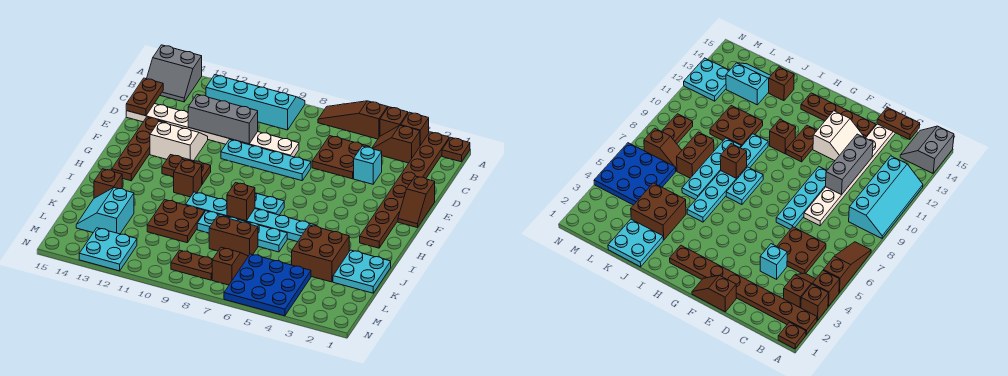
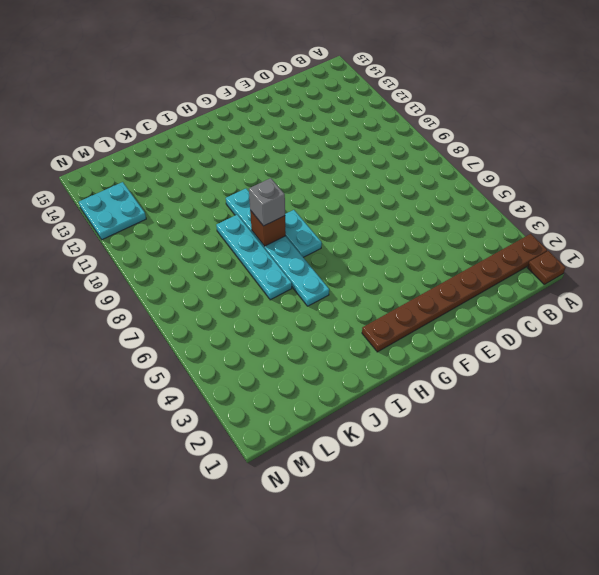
grey 1x1 brick [249,178,285,226] -> none
none -> brown 1x1 brick [401,112,429,145]
none -> brown 1x1 brick [380,107,408,136]
none -> brown 1x3 slope [318,101,388,139]
none -> cyan 2x4 slope [206,75,305,130]

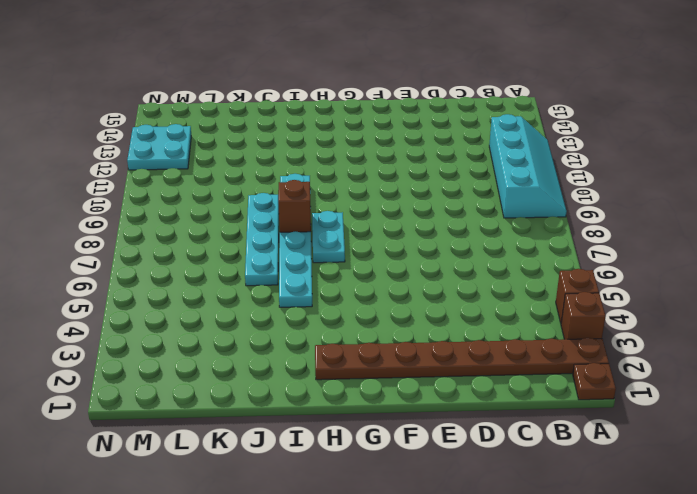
none -> brown 1x3 slope [318,101,388,139]
none -> grey 2x2 slope [147,45,202,102]
none -> brown 1x2 slope [372,125,420,163]
none -> brown 2x2 plate [312,136,370,179]

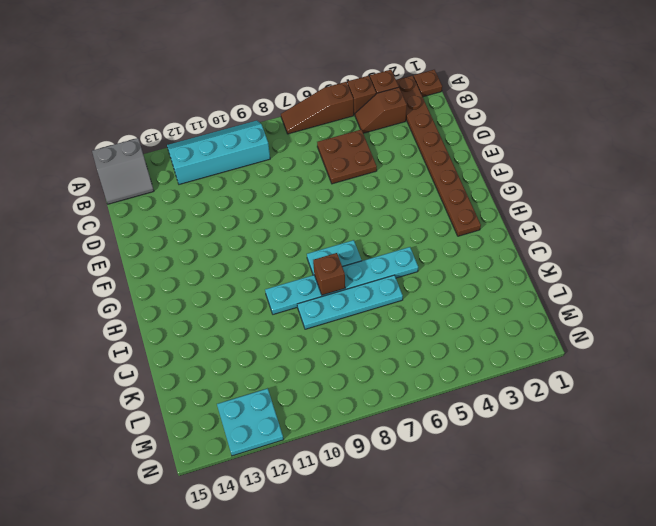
none -> cyan 1x1 brick [354,146,382,184]
none -> white 1x8 plate [126,104,299,157]
none -> brown 1x2 slope [398,176,435,228]
none -> cyan 1x4 plate [221,140,311,181]

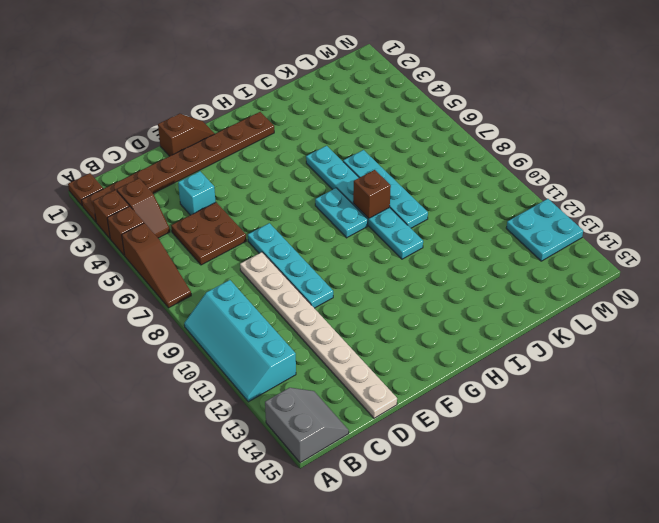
none -> white 2x2 slope [150,122,208,161]
none -> brown 1x4 plate [112,117,166,181]
none -> brown 1x2 plate [162,155,211,184]
none -> brown 1x1 brick [174,159,202,197]

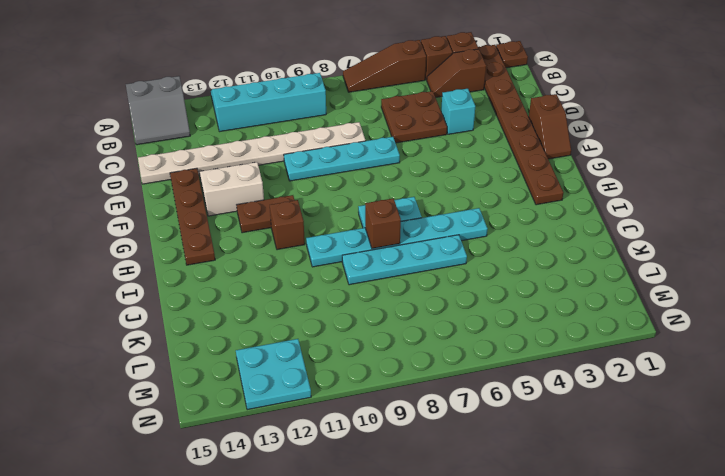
none -> cyan 2x2 plate [333,250,391,293]
none -> brown 2x2 brick [292,225,349,282]
none -> brown 2x2 plate [147,200,205,243]
none -> brown 1x1 brick [94,169,122,198]

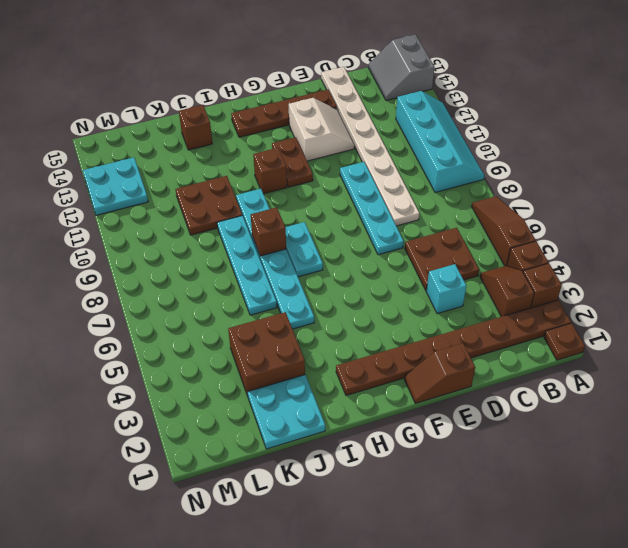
none -> brown 1x2 brick [209,216,258,256]
none -> cyan 2x2 slope [76,188,134,234]
none -> blue 3x3 plate [224,254,311,316]
none -> brown 1x2 slope [212,247,248,285]

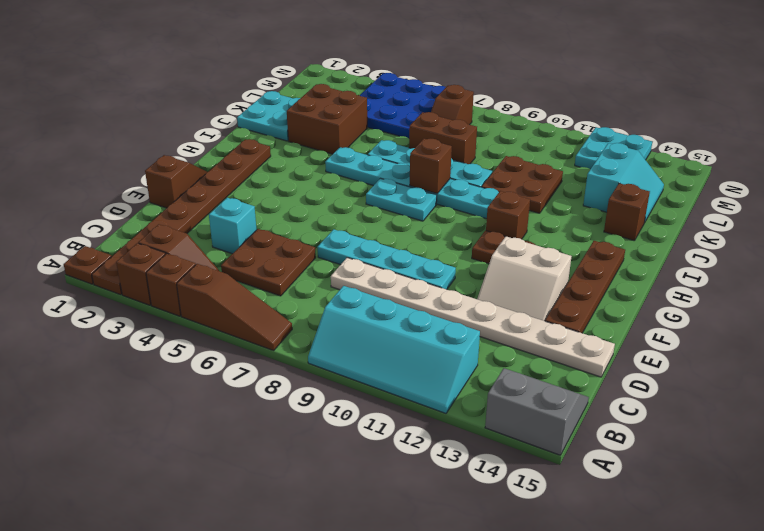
none -> brown 1x2 plate [171,250,213,280]
none -> brown 1x2 plate [126,78,163,116]
none -> grey 1x3 brick [188,94,258,144]

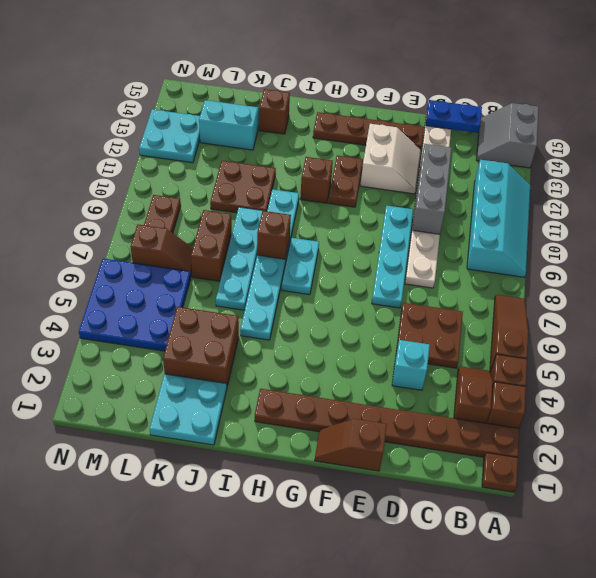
blue 1x2 plate [425,100,482,133] -> brown 1x2 plate [126,78,163,116]

